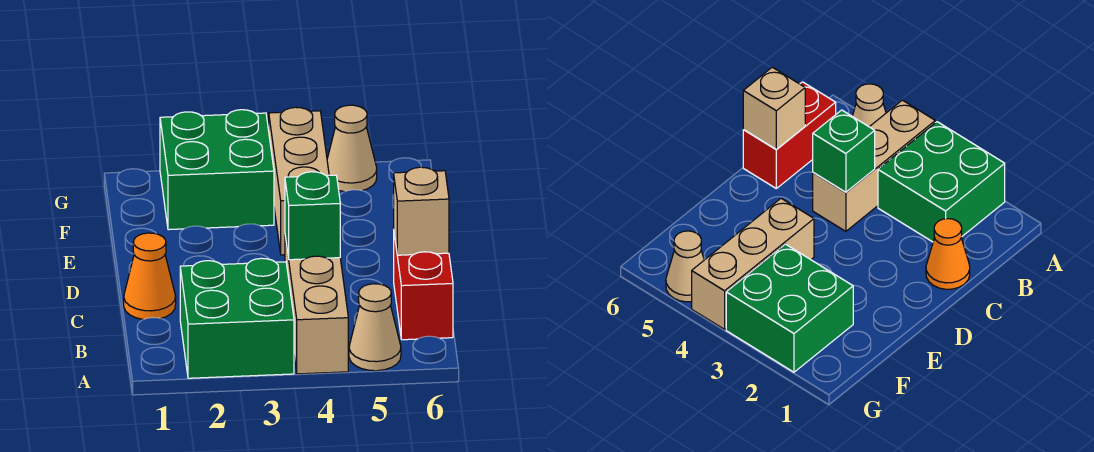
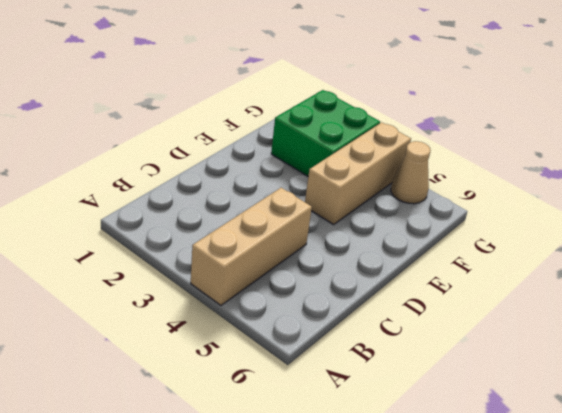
none -> green 2x2 brick [180,258,294,378]
none -> tan 1x1 cone [349,284,401,371]

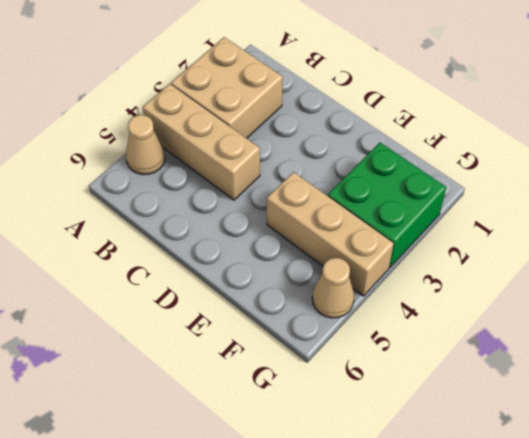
tan 2x2 brick [171,37,283,138] -> green 2x2 brick [180,258,294,378]
none -> red 1x2 brick [394,235,453,340]
none -> orange 1x1 cone [124,233,176,320]

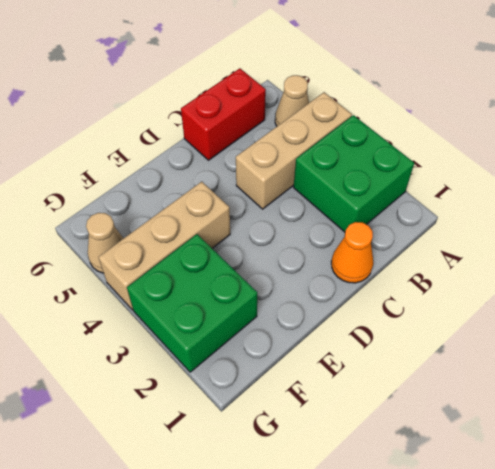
none -> green 1x1 brick [285,172,340,260]
none -> tan 1x1 brick [394,167,449,255]

